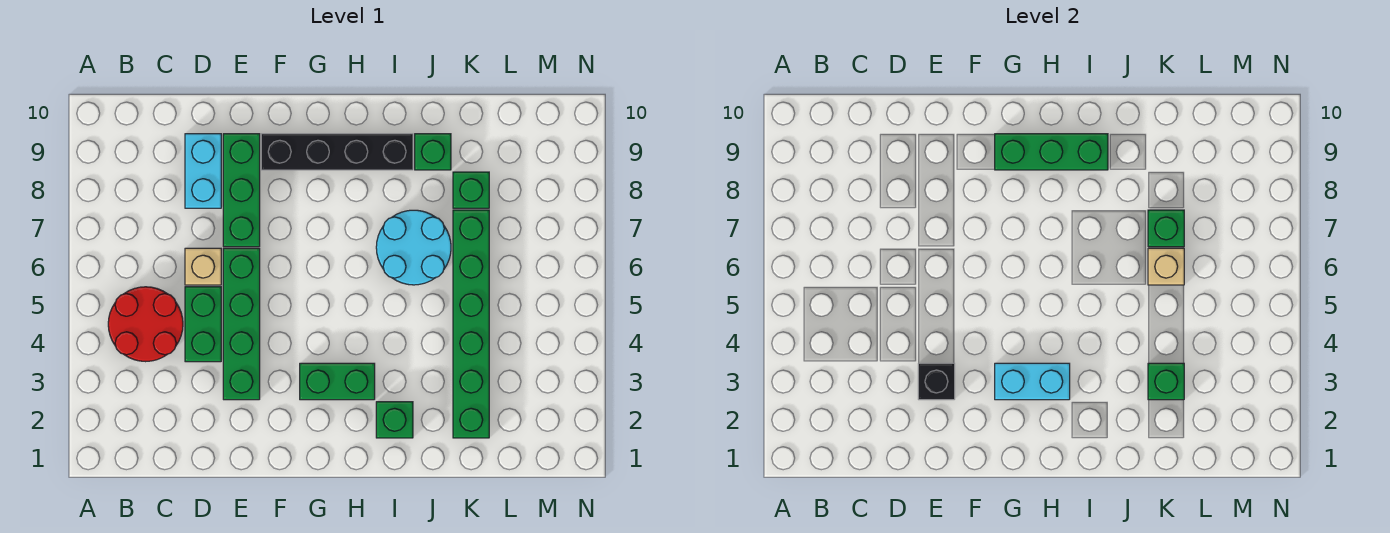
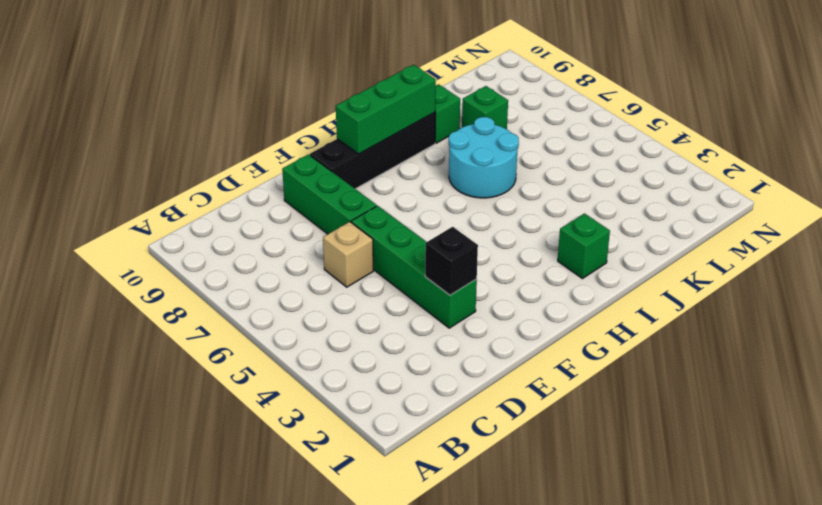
none -> red 2x2 round brick [108,287,183,362]
none -> green 1x2 brick [185,287,221,362]
none -> cyan 1x2 brick [185,134,221,208]

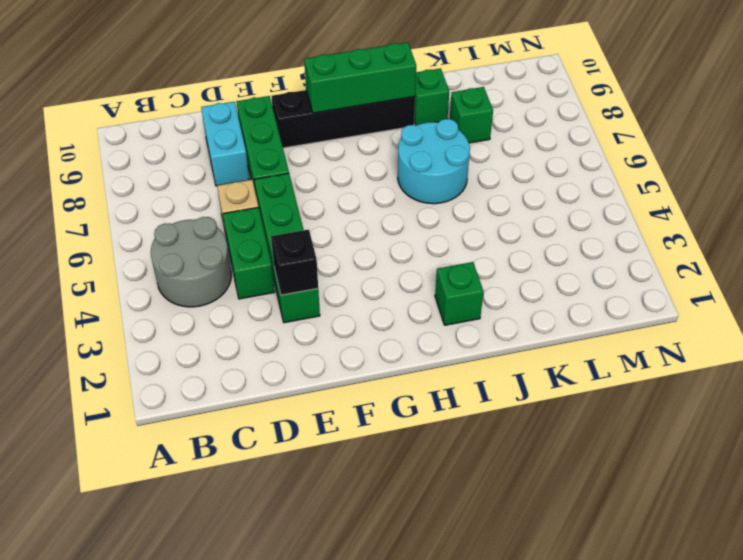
grey 2x2 round brick [151,217,231,307] -> red 2x2 round brick [108,287,183,362]
none -> green 1x2 brick [300,363,375,400]
none -> green 1x6 brick [453,210,489,438]
none -> cyan 1x2 brick [995,363,1070,400]

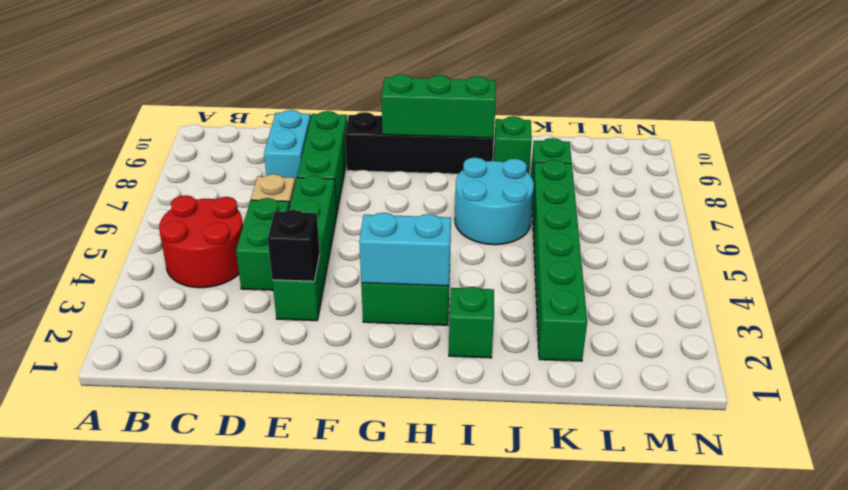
none -> green 1x1 brick [1148,363,1184,400]
none -> tan 1x1 brick [1148,248,1184,285]
none -> green 1x1 brick [1148,210,1184,247]

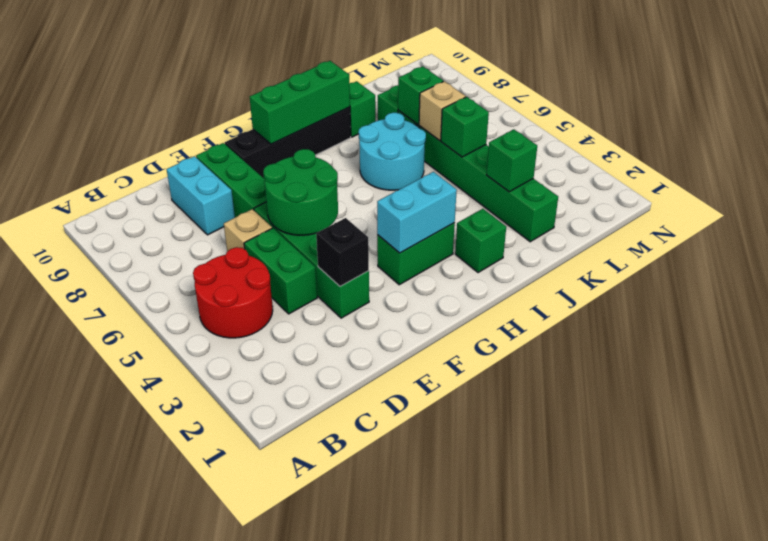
green 2x2 round brick [263,149,338,235] -> none
green 1x1 brick [441,97,489,157] -> none

